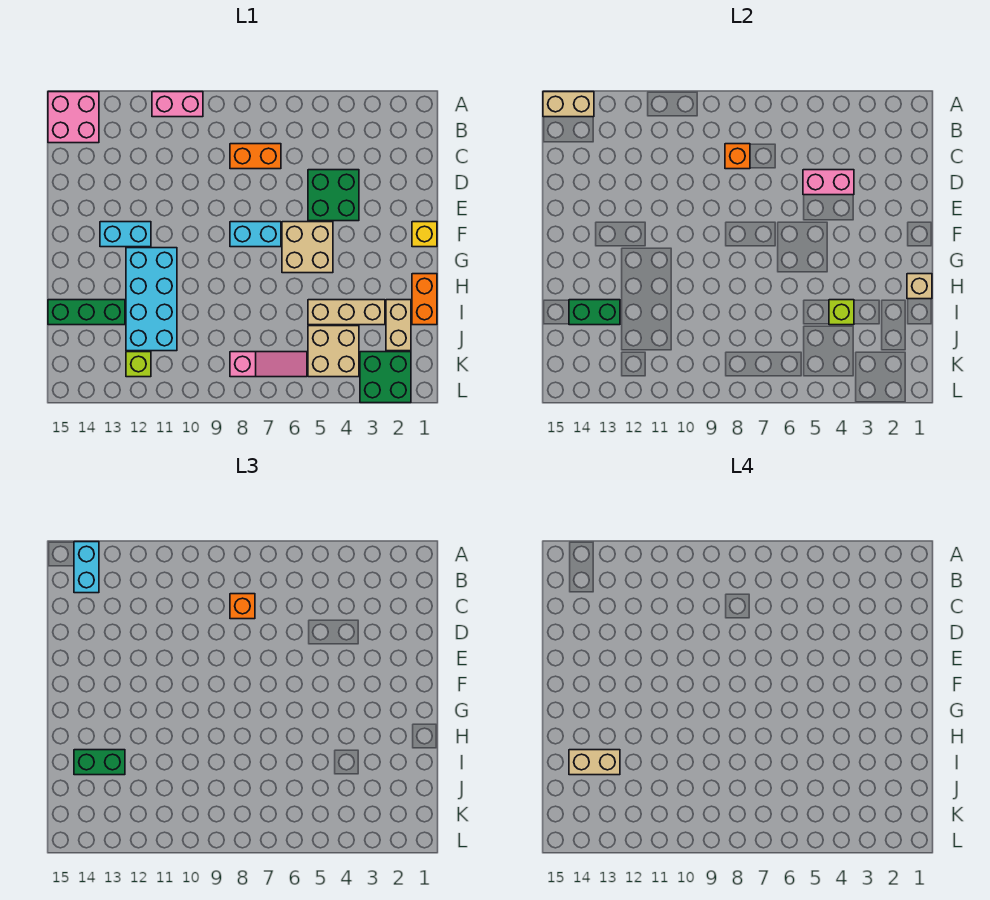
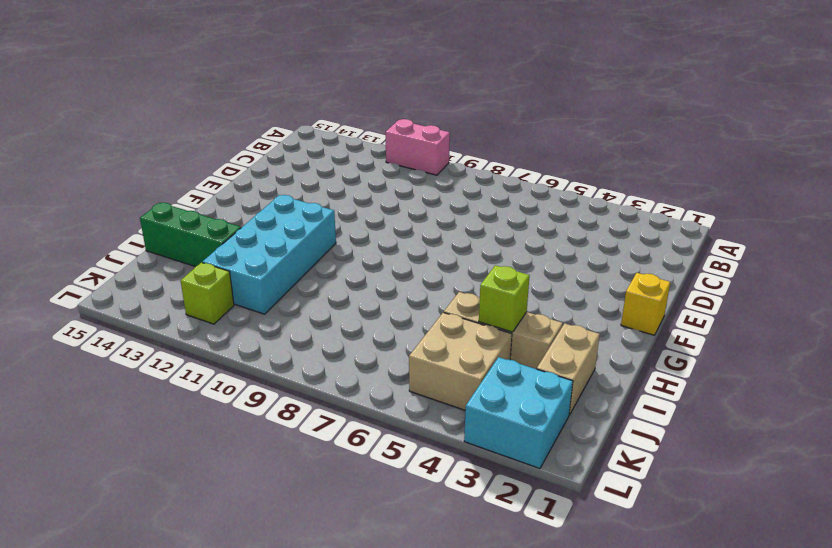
cyan 2x2 brick [464,357,573,468] -> green 2x2 brick [360,352,411,403]
none -> pink 2x2 brick [48,92,99,143]
none -> orange 1x2 brick [230,144,281,169]
none -> green 2x2 brick [308,170,359,221]

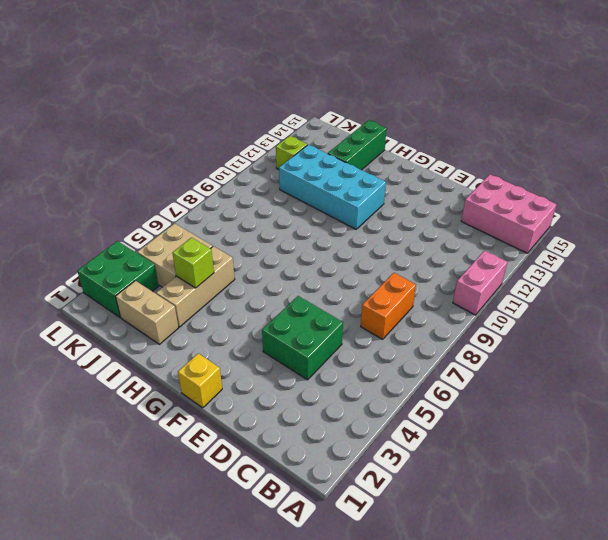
pink 2x3 brick [461,174,557,253] -> pink 2x2 brick [48,92,99,143]
none -> tan 2x2 brick [282,222,333,273]
none -> cyan 1x2 brick [230,222,281,247]
none -> cyan 1x2 brick [100,222,151,247]

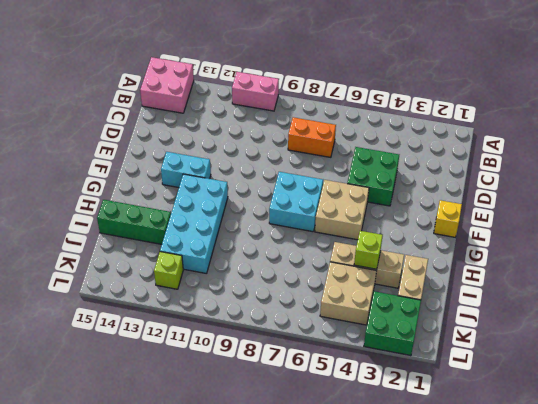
cyan 2x2 brick [269,172,323,232] -> cyan 1x2 brick [230,222,281,247]
none -> orange 1x2 brick [412,274,437,325]
none -> pink 1x3 slope [230,352,307,377]
none -> tan 1x2 brick [543,92,594,117]

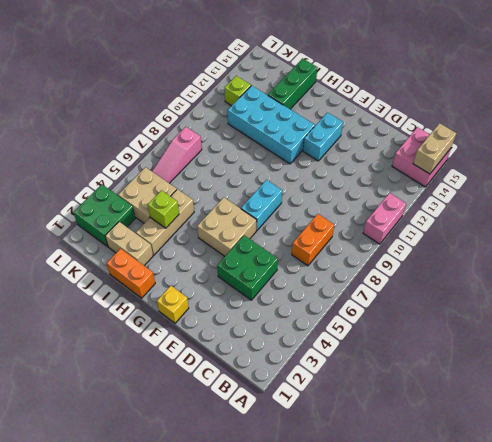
none -> orange 1x1 brick [725,144,750,169]
none -> pink 1x2 brick [803,170,854,195]
none -> tan 1x1 brick [907,274,932,299]

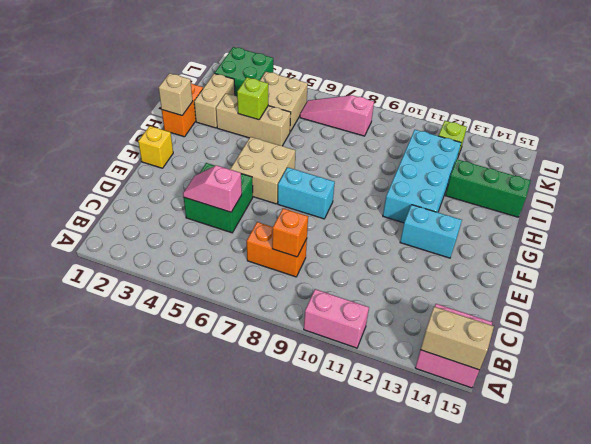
pink 1x2 slope [183,165,242,212] -> pink 1x2 brick [803,170,854,195]
none -> green 1x2 brick [569,300,620,325]
none -> cyan 1x2 brick [74,542,99,593]
none -> orange 1x1 brick [230,594,255,619]

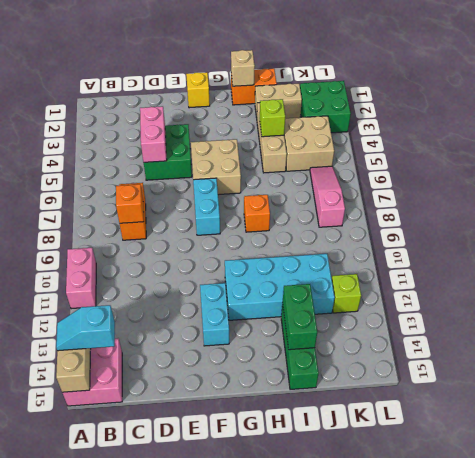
cyan 1x2 slope [56,305,115,351] -> cyan 1x2 brick [74,542,99,593]
orange 1x1 brick [244,195,270,232] -> orange 1x1 brick moved to [230,594,255,619]
none -> green 1x2 brick [74,750,125,775]
none -> tan 1x2 brick [569,750,620,775]

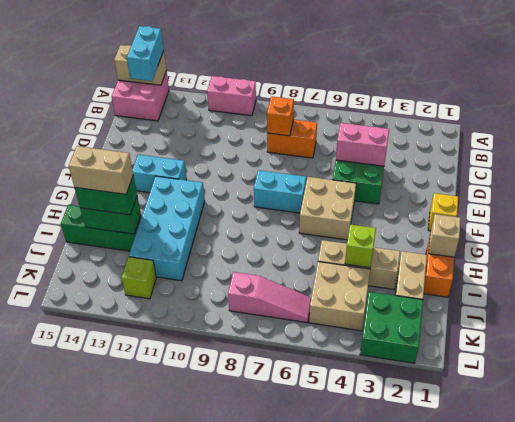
none -> orange 1x1 brick [230,594,255,619]

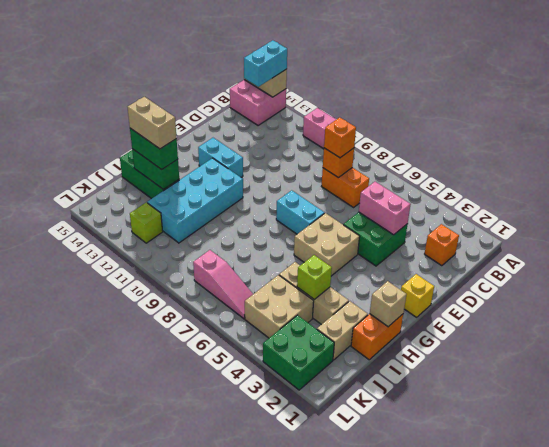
orange 1x1 brick [425,224,459,266] -> none

